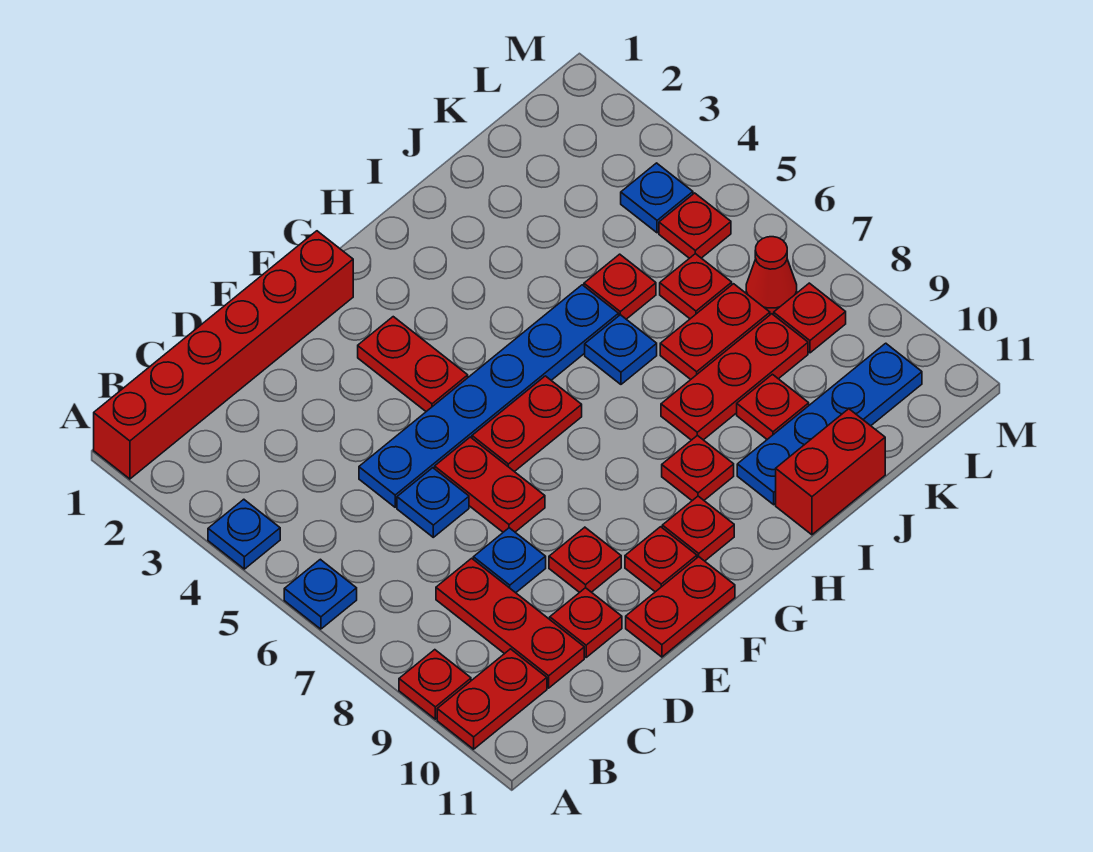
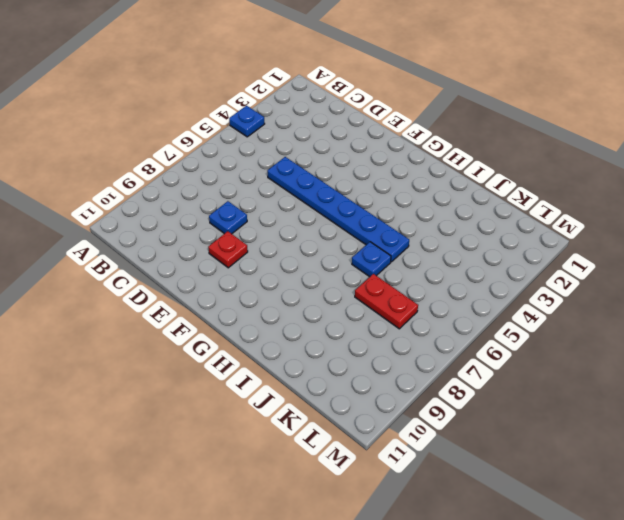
none -> red 1x6 brick [94,231,353,479]
none -> blue 1x1 plate [284,559,357,629]
none -> red 1x1 plate [399,650,471,719]
none -> red 1x2 plate [437,649,547,749]

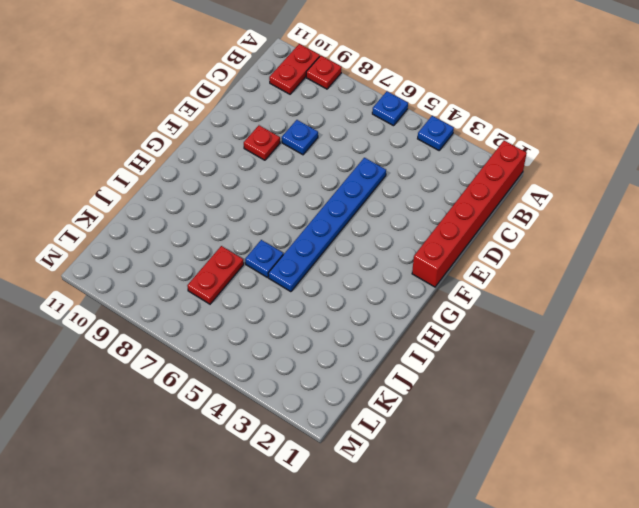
none -> red 1x3 plate [436,558,584,688]
none -> blue 1x1 plate [397,468,469,537]
none -> red 1x1 plate [550,588,622,657]
none -> red 1x2 plate [435,437,545,532]

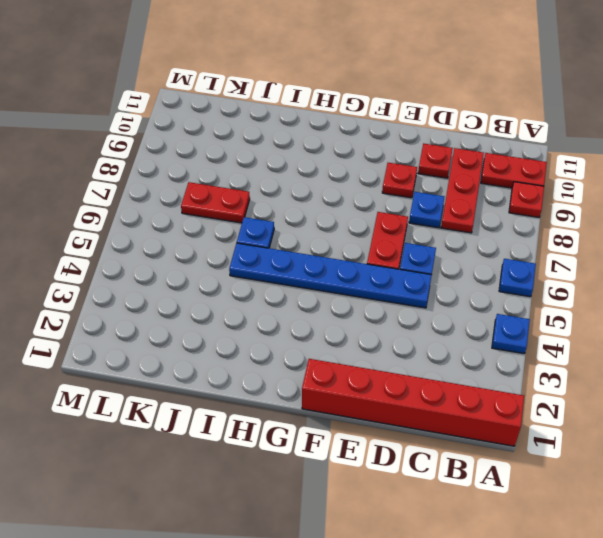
none -> red 1x2 plate [626,557,735,657]
none -> red 1x2 plate [358,317,468,411]
none -> red 1x2 plate [472,376,582,472]
none -> red 1x1 plate [625,527,697,592]

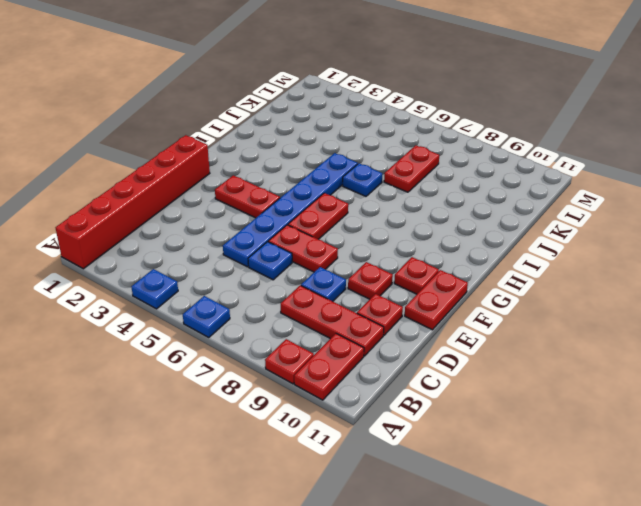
none -> red 1x1 plate [662,496,734,561]
none -> red 1x1 plate [662,435,734,501]
none -> red 1x3 plate [661,314,808,440]
none -> blue 1x4 plate [737,343,922,505]

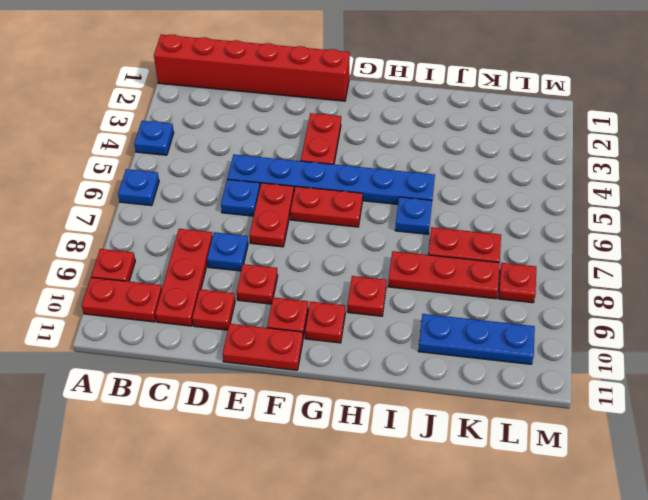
blue 1x3 plate [418,314,535,364] -> blue 1x4 plate [737,343,922,505]
none -> red 1x2 brick [776,409,885,535]
none -> red 1x1 plate [584,254,656,319]
none -> red 1x1 plate [737,374,809,439]
none -> red 1x1 plate [660,254,732,319]

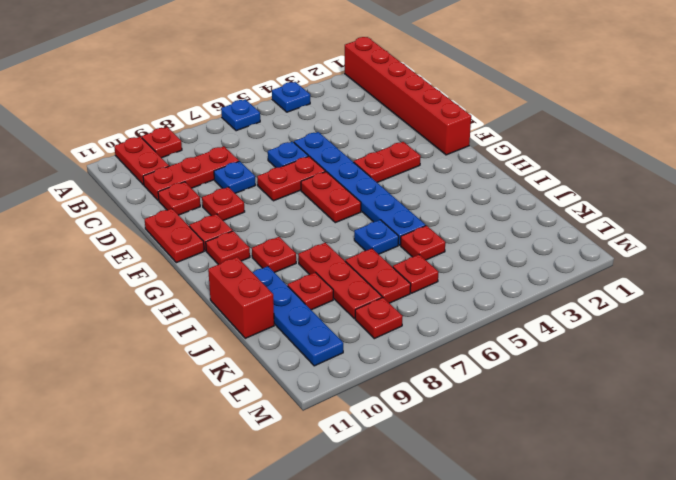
none -> blue 1x1 plate [621,163,693,233]
none -> red 1x1 plate [659,193,731,258]
none -> red 1x1 cone [746,237,797,314]

